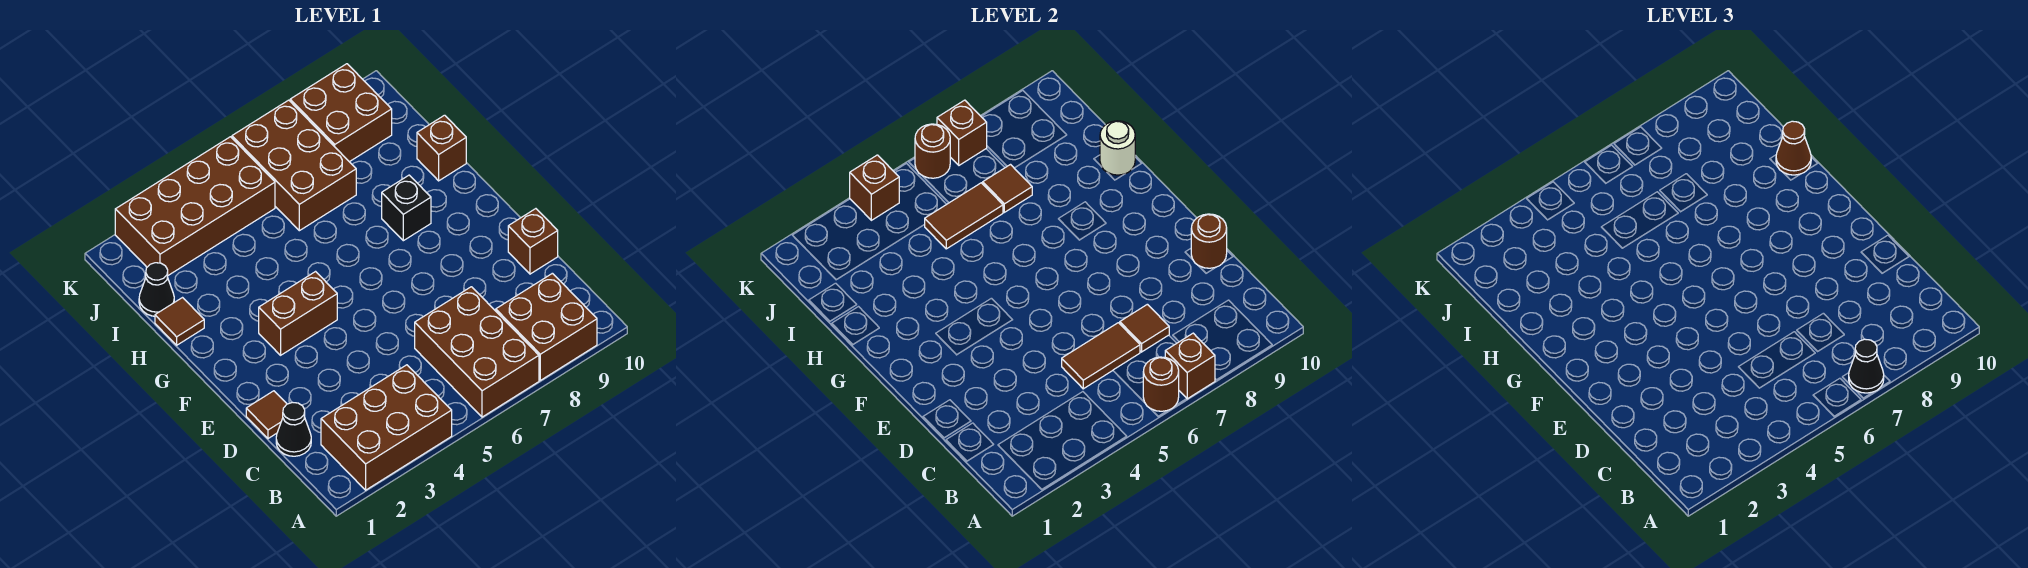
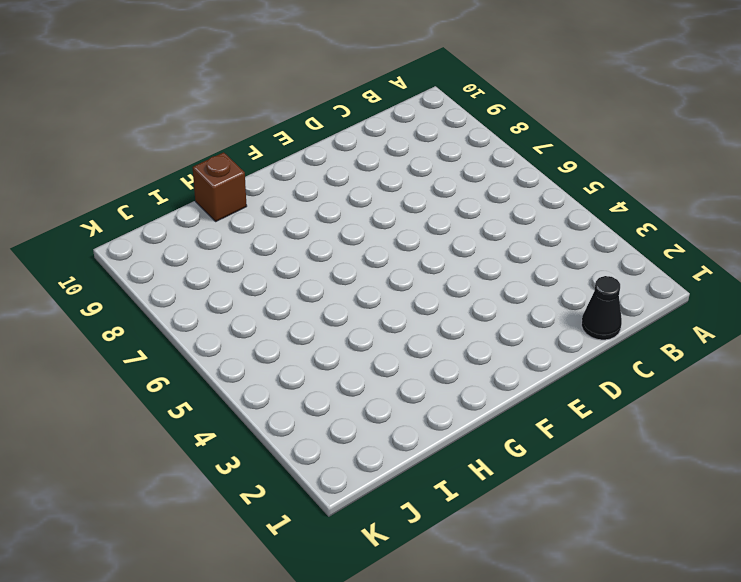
none -> brown 2x3 brick [321,365,452,490]
none -> brown 2x3 brick [415,287,539,417]
none -> brown 2x2 brick [496,273,597,380]

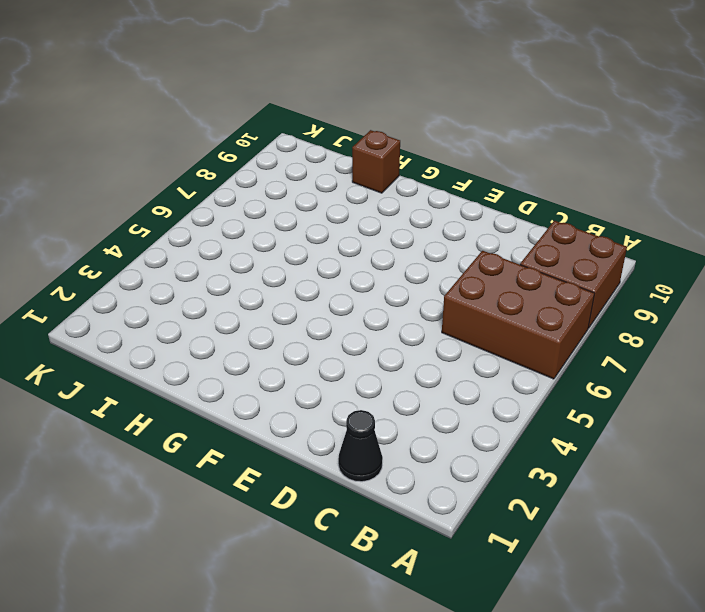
none -> brown 2x3 brick [321,365,452,490]
none -> brown 1x1 tile [246,391,287,438]
none -> brown 1x1 brick [508,209,558,274]

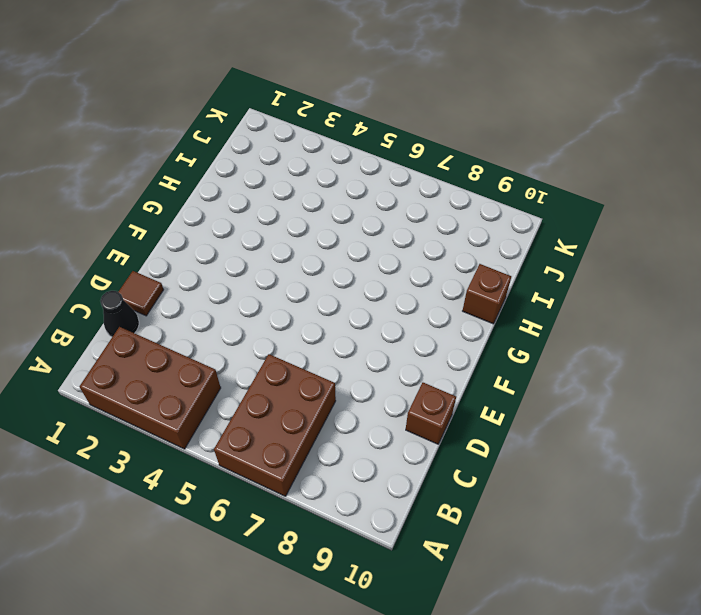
none -> brown 2x2 brick [496,273,597,380]
none -> brown 1x2 brick [259,272,337,355]
none -> black 1x1 brick [382,175,431,241]

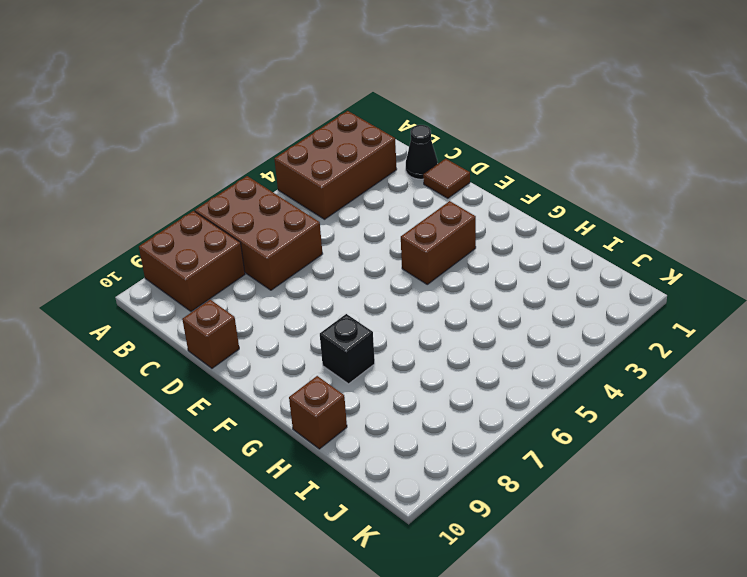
none -> brown 1x1 tile [155,298,204,345]
none -> black 1x1 cone [139,263,174,316]
none -> brown 2x3 brick [232,100,356,231]

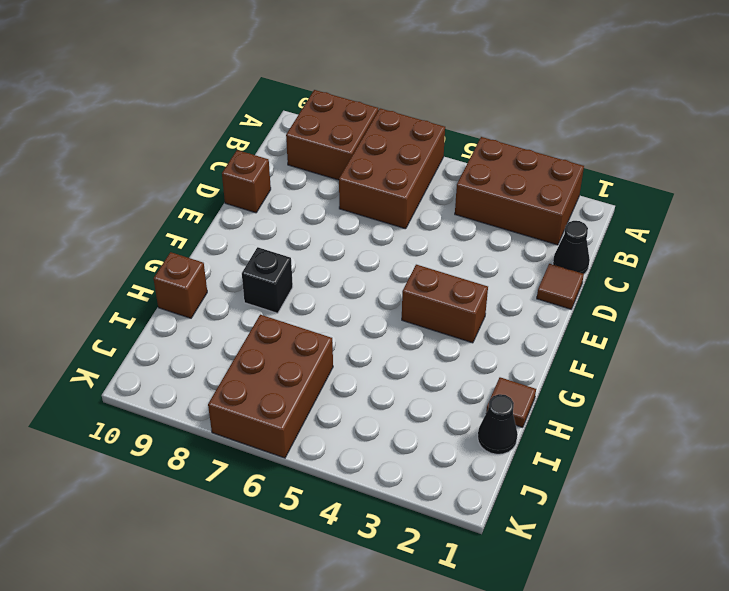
none -> brown 2x4 brick [115,137,275,275]
none -> brown 2x2 brick [290,64,392,162]
none -> brown 1x1 round brick [1143,357,1179,411]

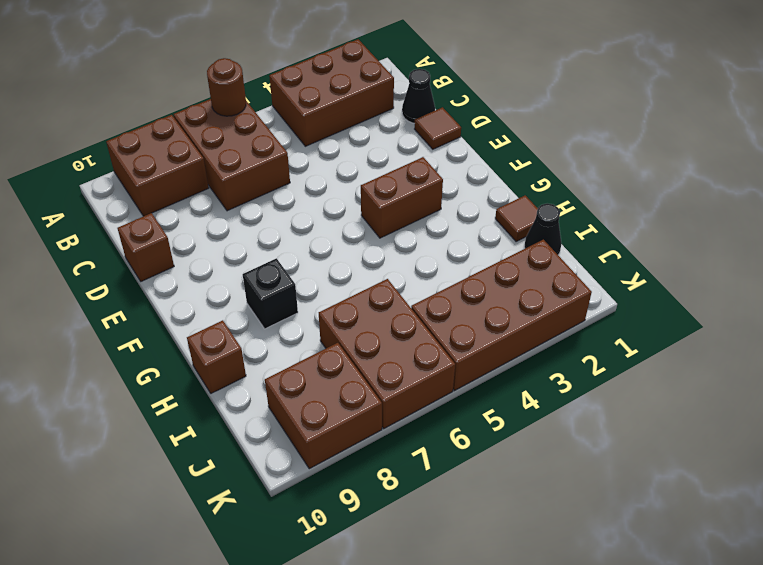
none -> brown 1x1 brick [1165,333,1215,399]
none -> brown 1x2 tile [1062,323,1140,389]
none -> brown 1x1 tile [1120,304,1169,352]

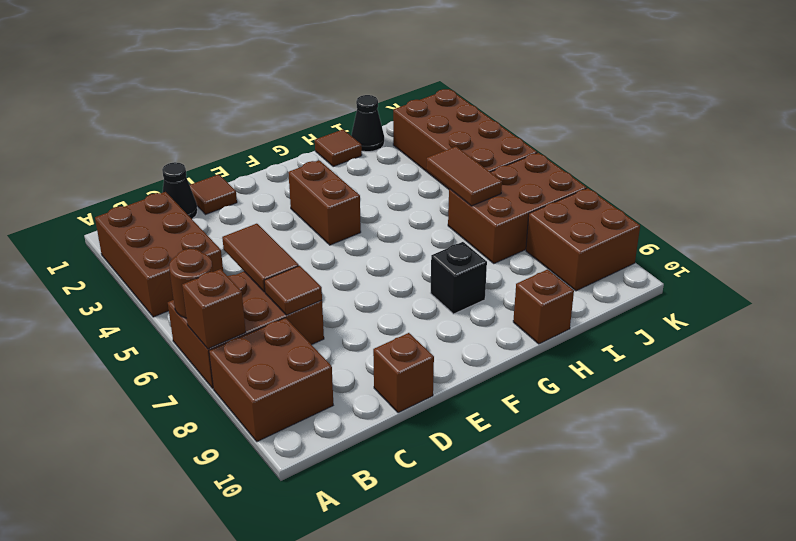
none -> brown 1x1 round brick [1191,214,1227,268]
none -> white 1x1 round brick [1100,121,1135,175]
none -> brown 1x1 tile [983,165,1032,212]

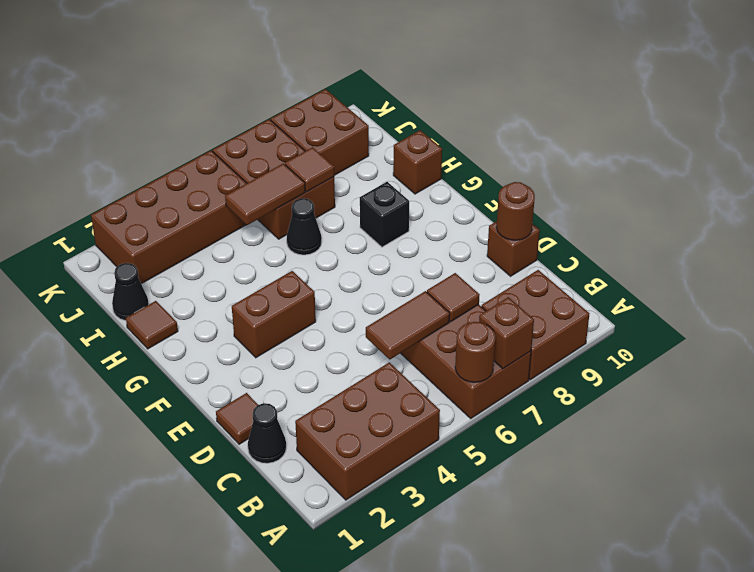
black 1x1 cone [287,198,322,255] -> black 1x1 cone moved to [1849,339,1884,393]
none -> white 1x1 round brick [1100,121,1135,175]
none -> brown 1x1 brick [850,155,899,220]
none -> brown 1x1 round brick [915,124,950,178]

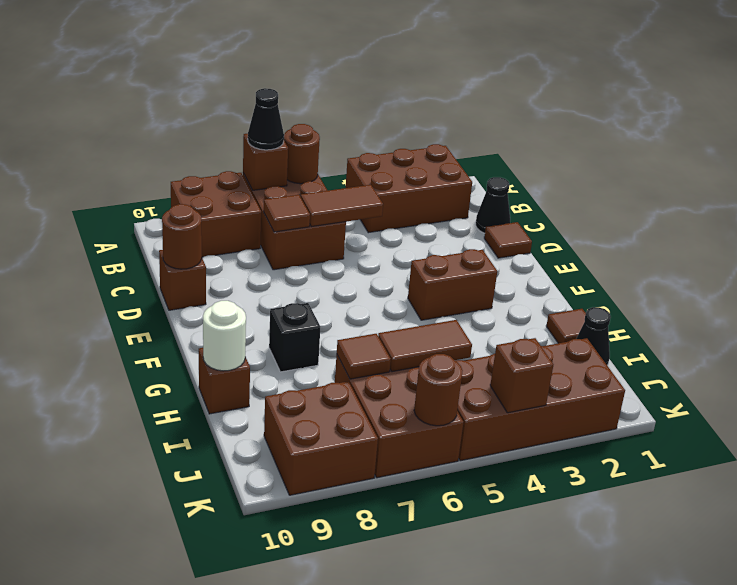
none -> brown 1x1 brick [937,100,987,165]
none -> brown 1x1 cone [1776,121,1811,175]

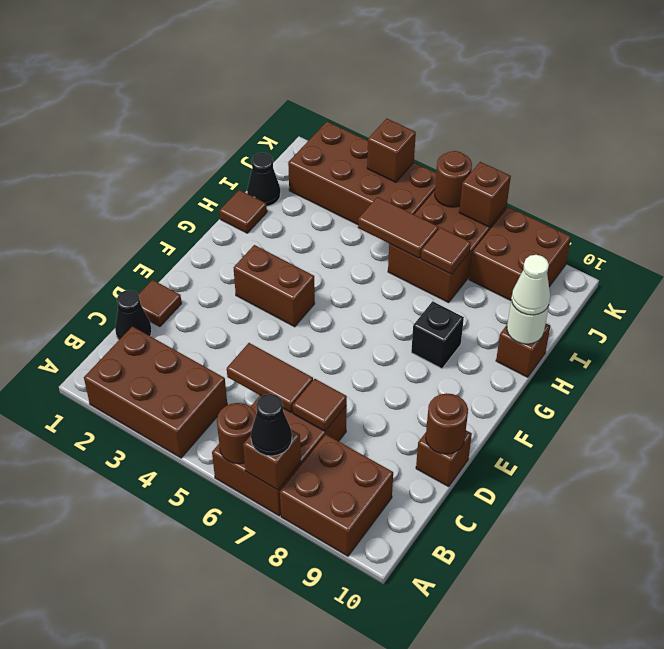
white 1x1 cone [511,255,550,315] -> brown 1x1 cone [1776,121,1811,175]

